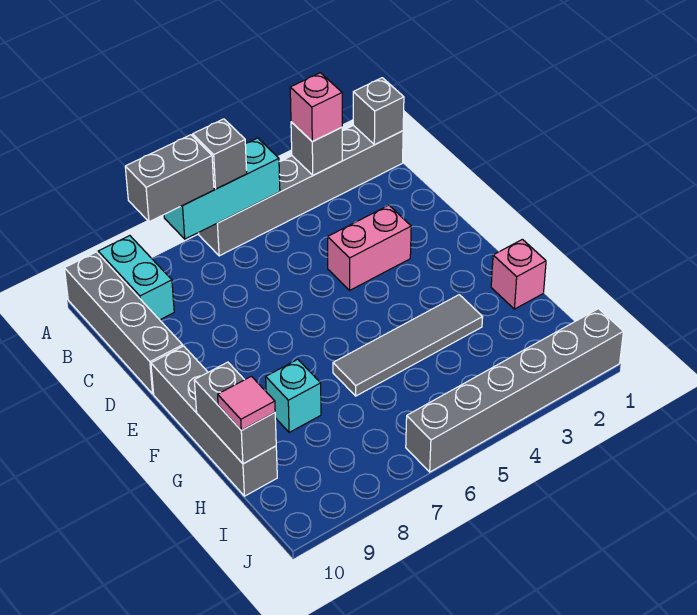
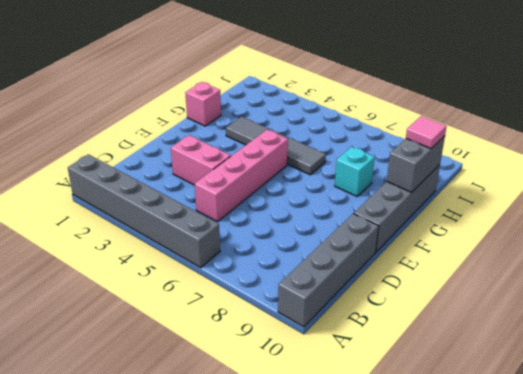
pink 1x4 brick [195,130,288,222] -> none
none -> cyan 1x2 brick [98,236,174,320]
none -> grey 1x6 brick [406,309,623,472]
none -> grey 1x1 brick [353,78,404,145]

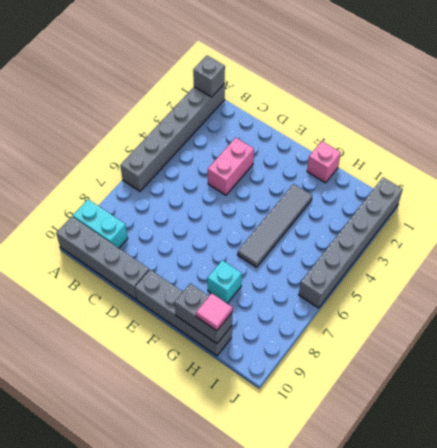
none -> grey 1x1 brick [291,122,342,175]
none -> cyan 1x3 brick [164,138,280,239]
none -> pink 1x1 brick [290,73,342,142]

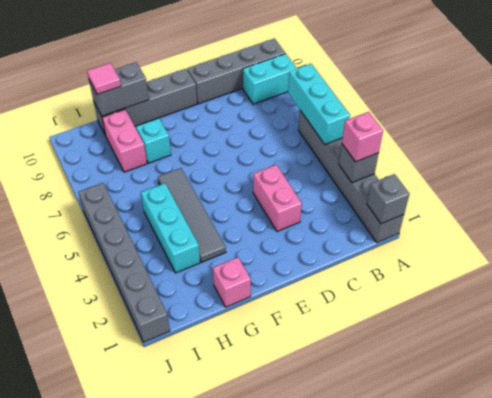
cyan 1x3 brick [141,183,200,273] -> none
pink 1x2 brick [102,110,147,172] -> none
none -> grey 1x1 brick [193,119,247,189]
none -> grey 1x2 brick [125,135,214,222]

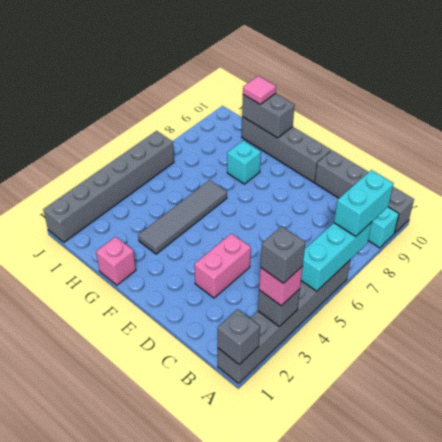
grey 1x1 brick [260,226,305,283] -> grey 1x1 brick moved to [193,119,247,189]
cyan 1x2 brick [334,170,394,237] -> grey 1x2 brick [125,135,214,222]

